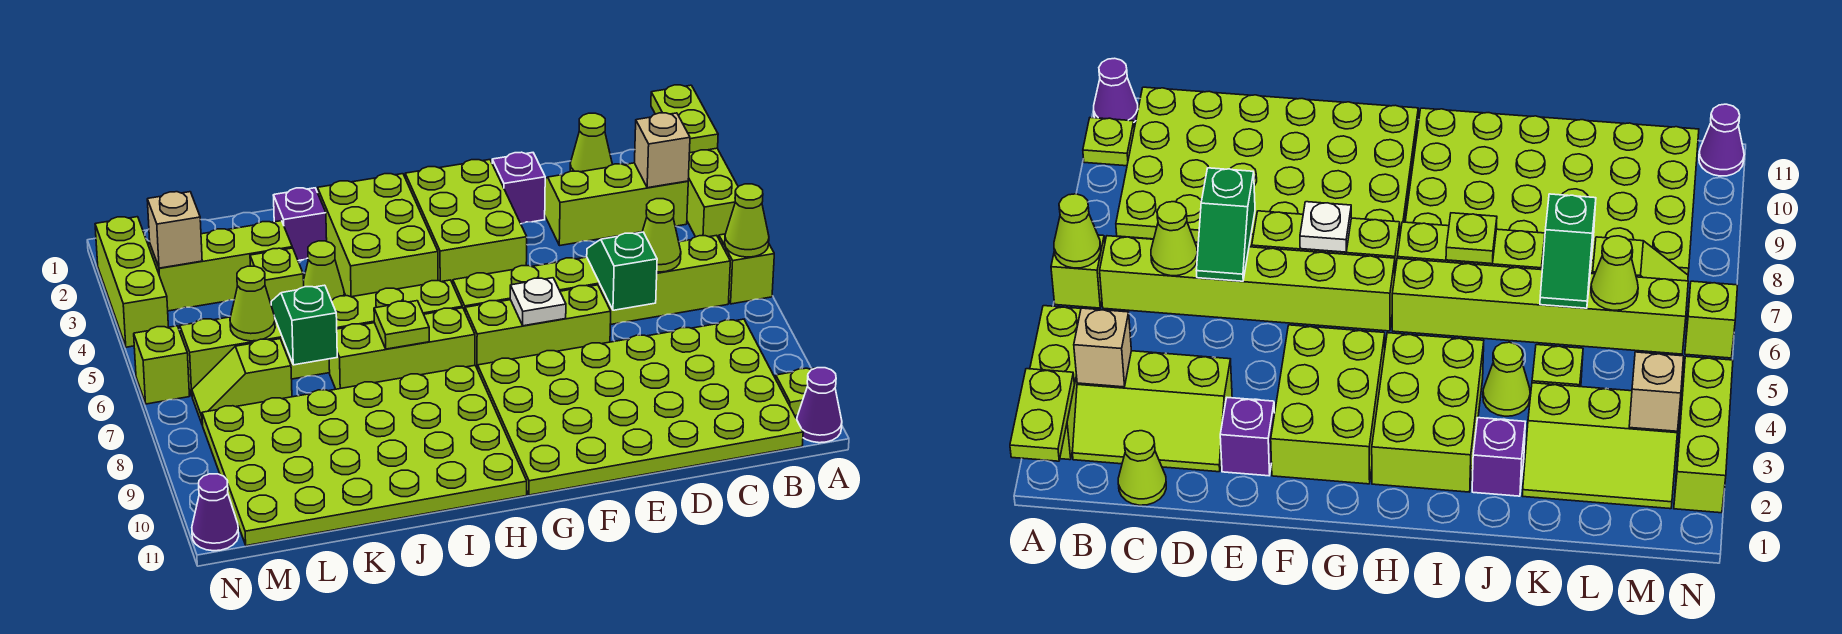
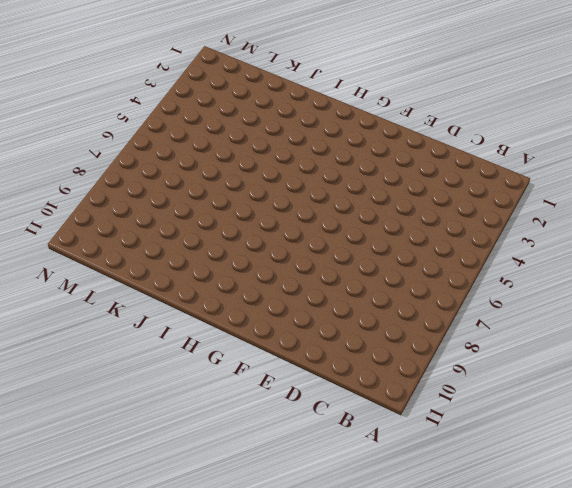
none -> lime 1x3 brick [687,148,738,238]
none -> lime 1x1 brick [719,234,774,304]
none -> lime 1x1 plate [776,368,815,416]
none -> purple 1x1 cone [797,368,842,443]

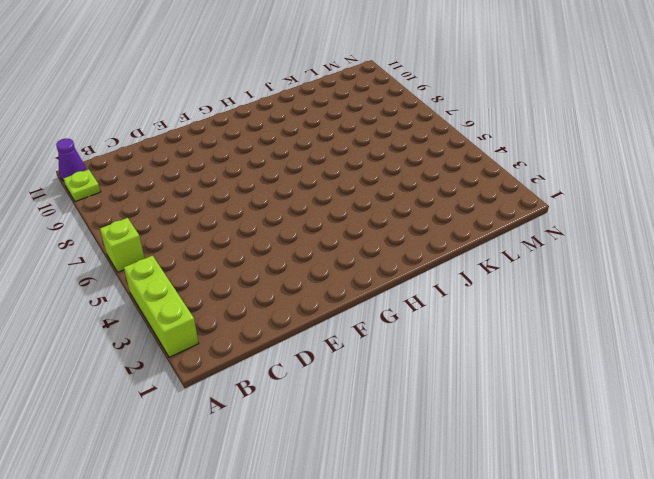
none -> lime 2x3 slope [545,163,688,246]
none -> lime 1x6 brick [453,235,730,325]
none -> lime 4x6 plate [478,319,803,495]
none -> lime 1x1 cone [570,113,612,172]

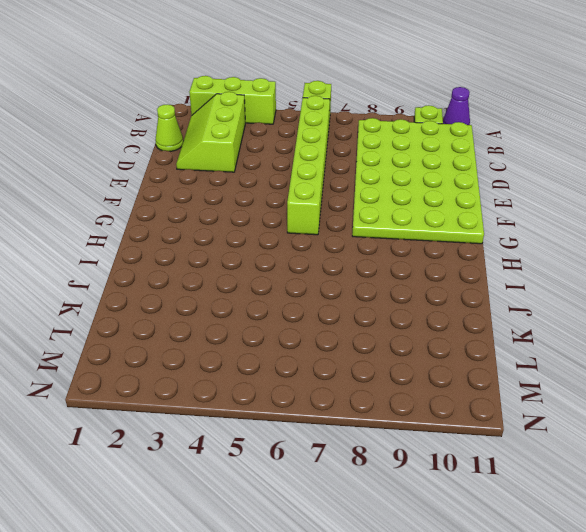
none -> purple 1x1 brick [492,152,545,224]
none -> lime 1x3 brick [465,285,611,369]
none -> lime 2x3 brick [405,160,527,284]
none -> lime 2x3 brick [318,174,438,297]

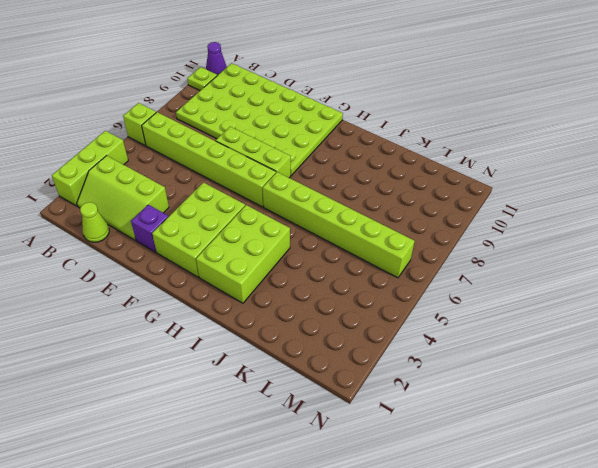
none -> lime 1x3 brick [329,308,475,389]
none -> lime 4x6 plate [202,366,527,546]
none -> purple 1x1 brick [273,188,327,261]
none -> lime 1x1 cone [304,241,344,300]

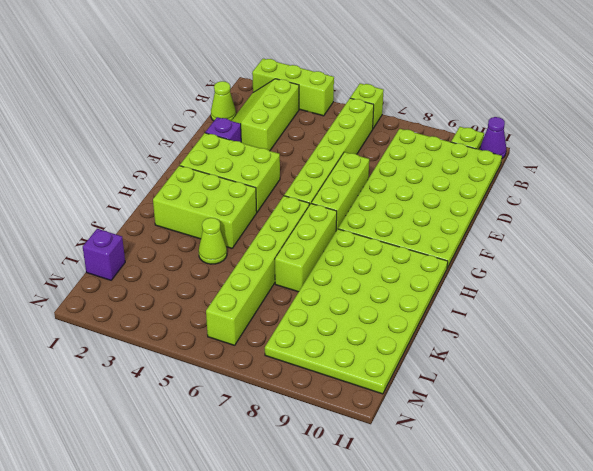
purple 1x1 brick [83,229,125,280] -> purple 1x1 brick moved to [273,188,327,261]
none -> lime 2x3 slope [148,221,292,311]
none -> lime 1x1 brick [250,248,304,303]
none -> lime 1x2 slope [192,339,292,425]
none -> lime 1x3 brick [95,217,168,347]

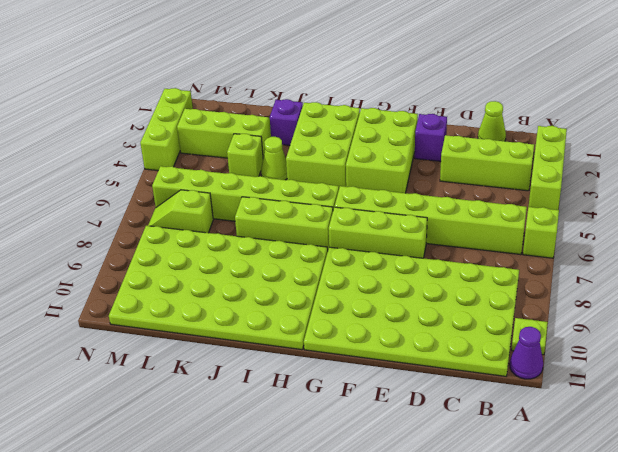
none -> lime 1x1 brick [134,326,189,404]
none -> purple 1x1 cone [192,474,239,551]
none -> lime 1x2 plate [651,85,718,153]
none -> lime 1x1 cone [725,184,769,257]

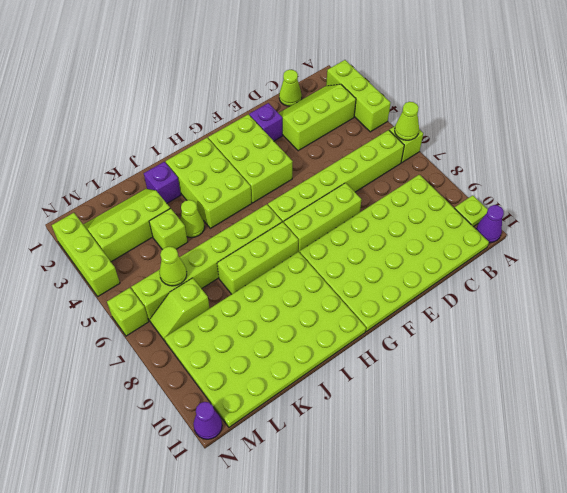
none -> lime 1x2 plate [651,85,718,153]
none -> tan 1x1 brick [635,113,690,188]
none -> lime 1x1 cone [642,199,681,272]
none -> green 1x2 slope [587,232,657,310]

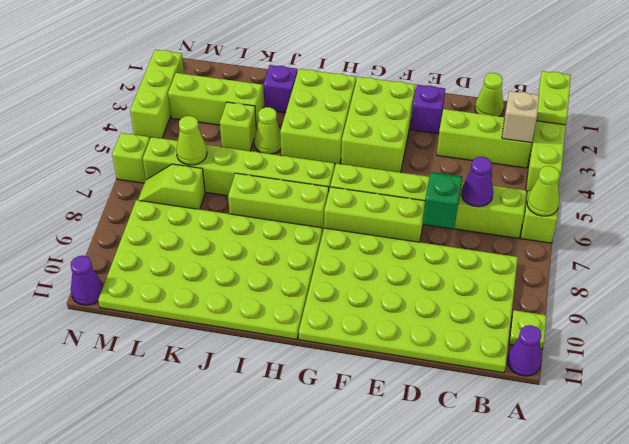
purple 1x1 cone [462,157,493,207] -> lime 1x1 cone [642,199,681,272]
none -> white 1x1 plate [510,278,566,326]
none -> lime 1x1 plate [374,301,429,349]
none -> green 1x2 slope [271,285,337,365]
none -> tan 1x1 brick [147,192,202,268]

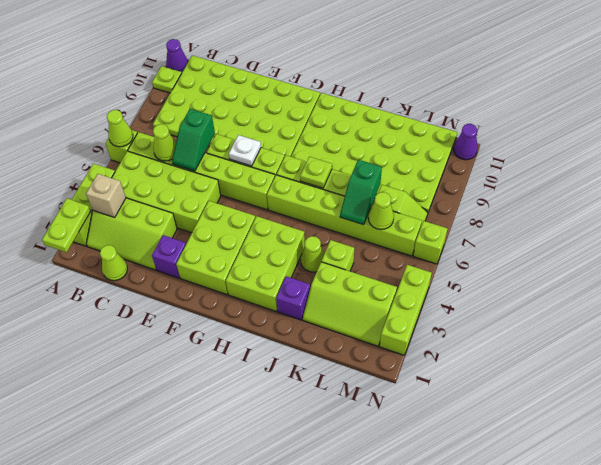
lime 2x4 brick [112,151,221,233] -> none
none -> tan 1x1 brick [147,192,202,268]

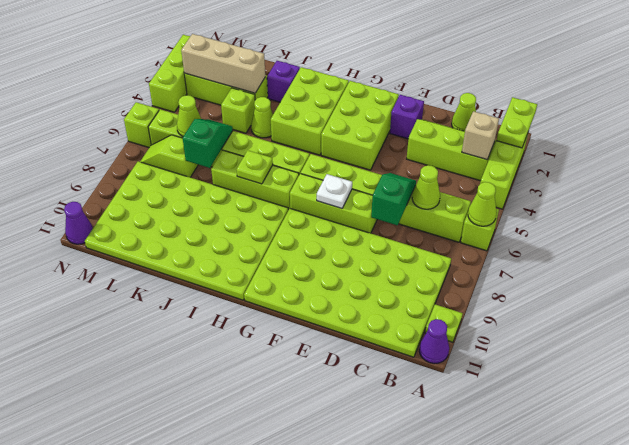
tan 1x3 brick [181,34,265,93] -> tan 1x1 brick [147,192,202,268]

